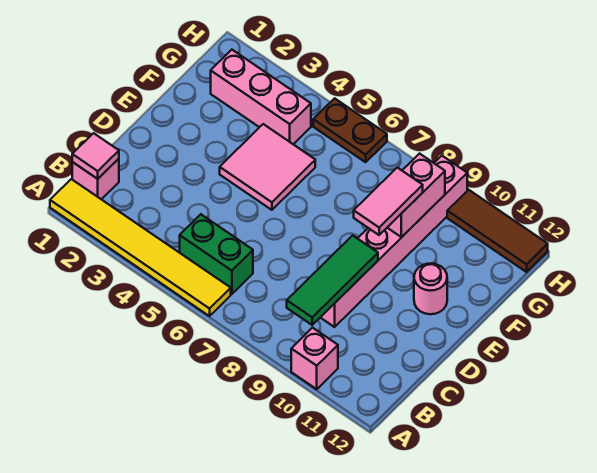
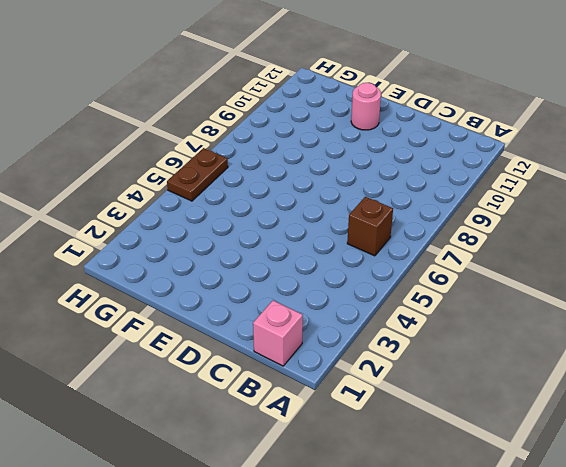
brown 1x1 brick [347,197,393,256] -> green 1x2 brick [180,214,253,294]
none -> yellow 1x6 tile [50,179,231,316]
none -> pink 1x1 brick [291,328,338,389]
none -> pink 1x6 brick [320,156,467,327]

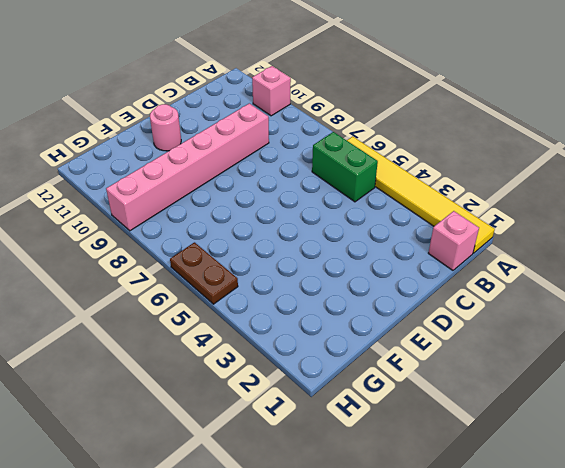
none -> pink 2x2 tile [220,124,315,210]
none -> pink 1x3 brick [211,50,311,144]
none -> brown 1x3 tile [447,190,548,272]

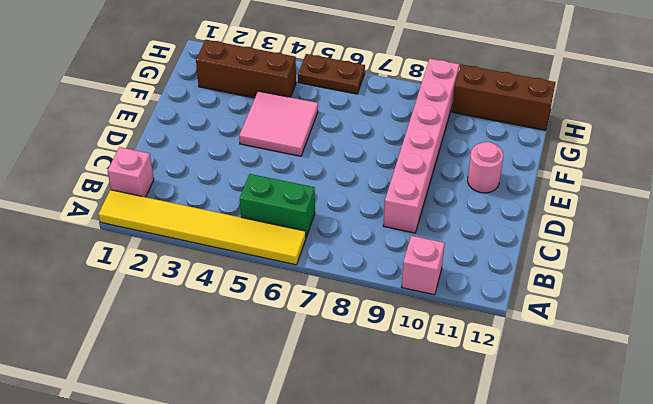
brown 1x3 brick [196,40,296,98] -> pink 1x3 brick [211,50,311,144]
brown 1x3 brick [452,64,556,130] -> brown 1x3 tile [447,190,548,272]
none -> pink 1x1 tile [72,133,119,179]
none -> green 1x3 tile [287,235,378,325]
none -> pink 1x2 brick [387,154,445,237]

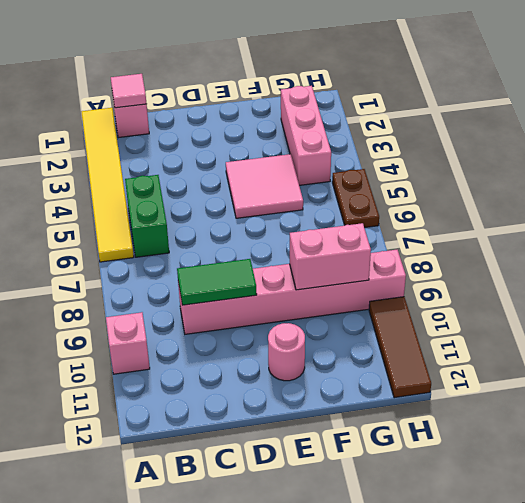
green 1x2 tile [177,259,257,305] -> green 1x3 tile [287,235,378,325]
none -> pink 1x2 tile [354,168,423,235]

